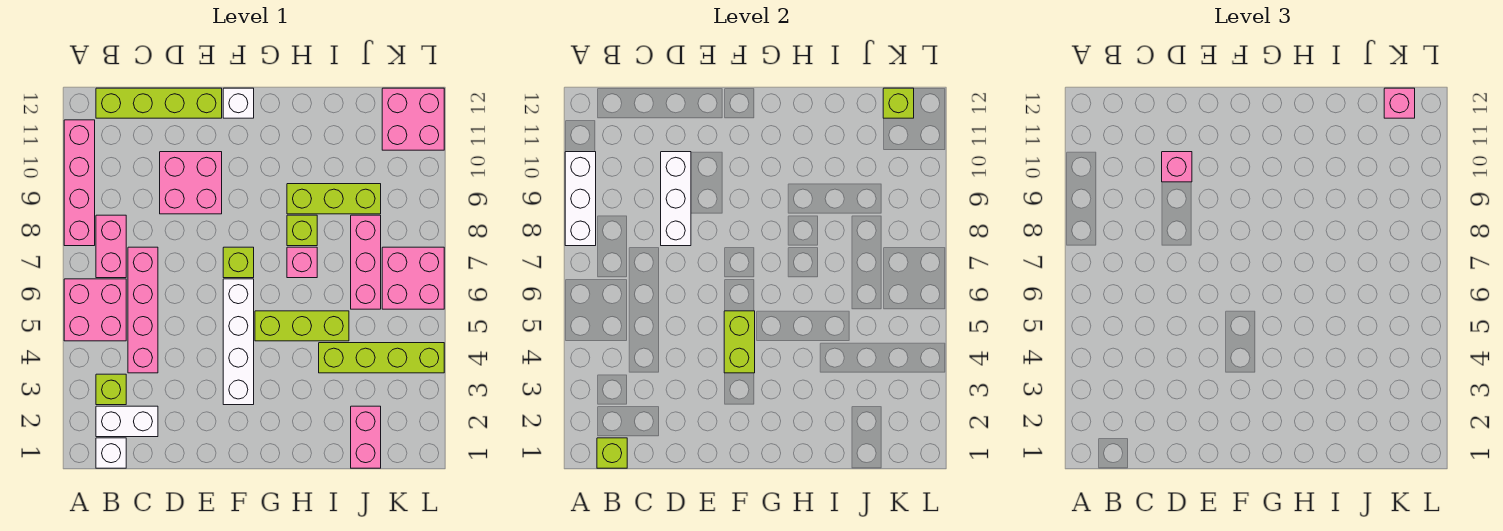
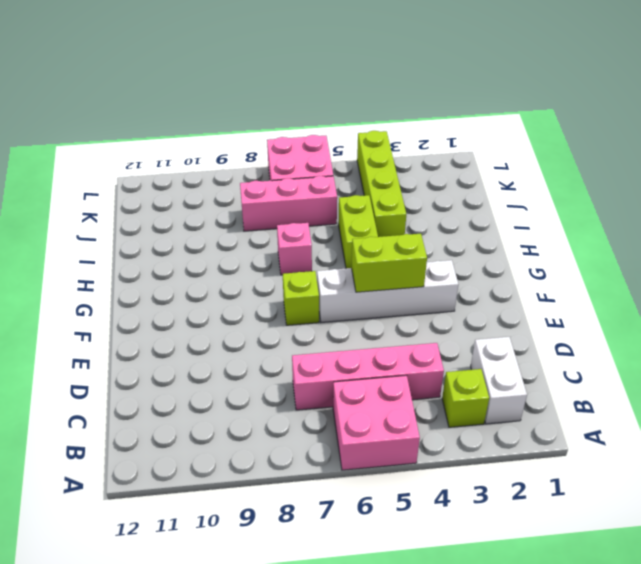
lime 1x2 brick [338,195,378,268] -> lime 1x3 brick [255,311,349,341]
none -> pink 1x4 brick [64,120,95,246]
none -> white 1x1 brick [96,438,126,468]
none -> pink 1x2 brick [96,215,126,278]

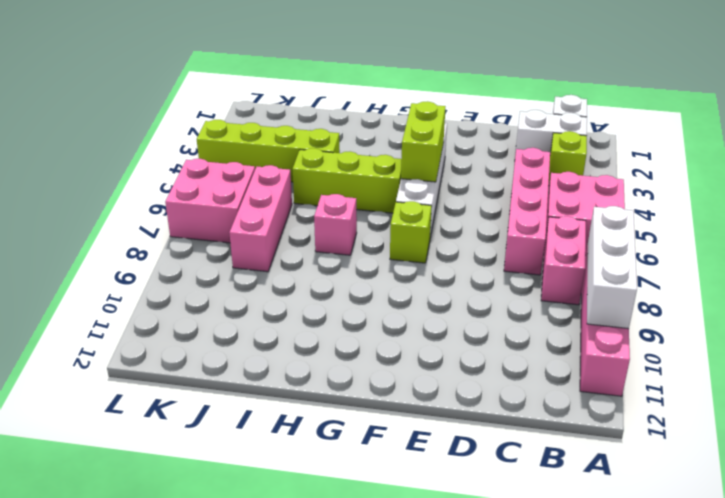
none -> lime 1x4 brick [96,88,222,118]
none -> pink 2x2 brick [160,152,222,214]
none -> white 1x1 brick [223,88,254,118]

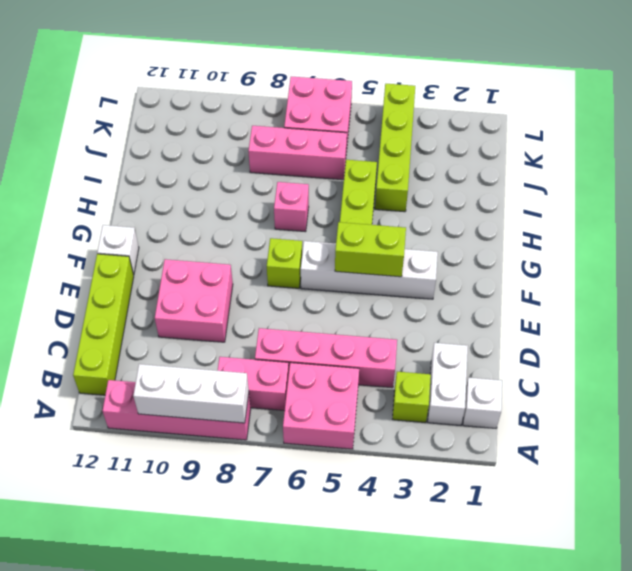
none -> lime 1x1 brick [287,215,317,246]
none -> lime 1x3 brick [287,184,381,214]
none -> pink 1x2 brick [351,406,381,468]

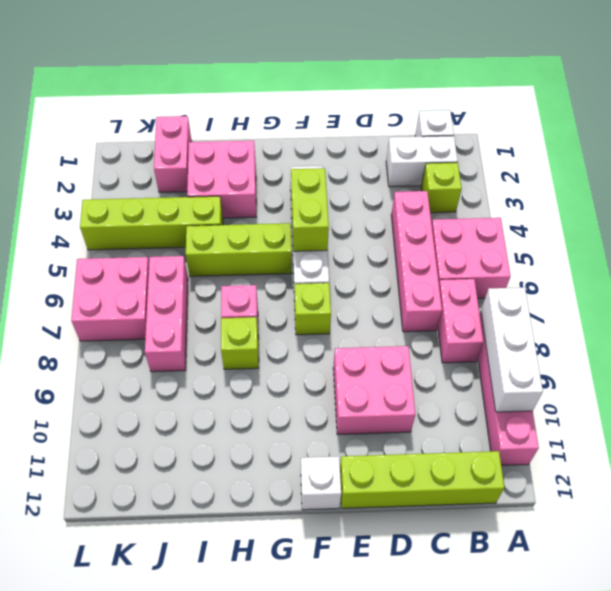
pink 2x2 brick [187,141,256,218] -> pink 2x2 brick moved to [382,88,444,150]
none -> lime 1x3 brick [287,184,381,214]
none -> lime 1x1 brick [597,438,627,468]
none -> white 1x3 brick [661,152,691,246]

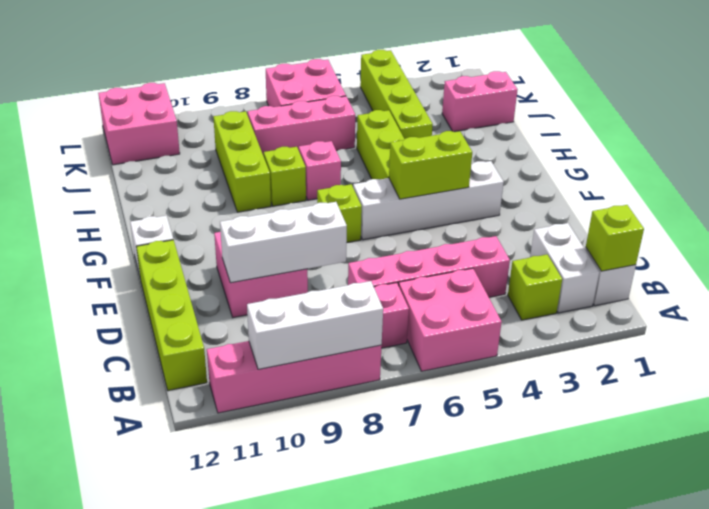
none -> lime 1x1 brick [883,88,914,118]
none -> pink 1x1 brick [1162,152,1192,182]
none -> pink 1x1 brick [1384,88,1415,118]

